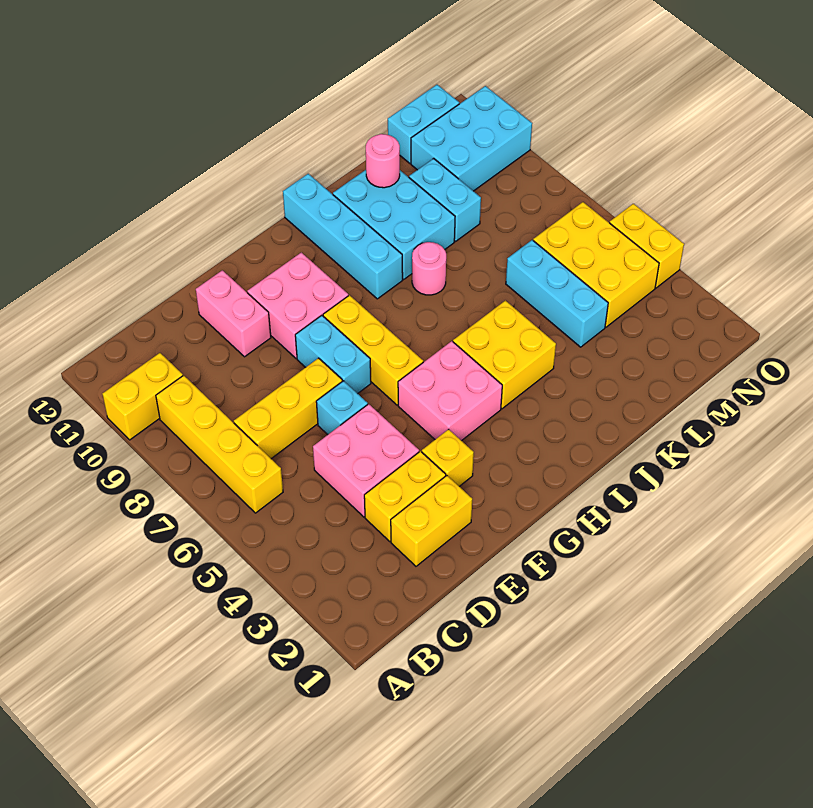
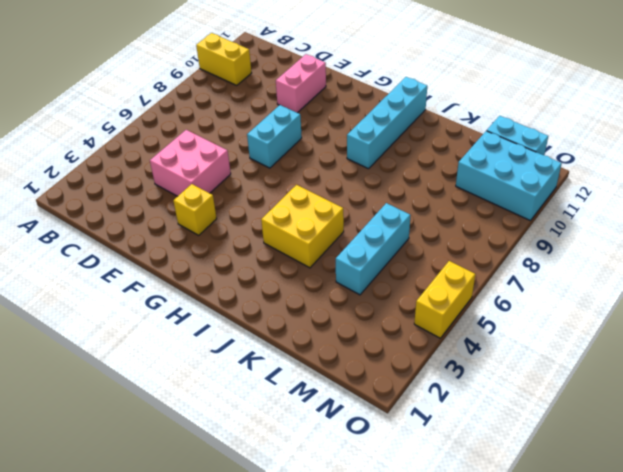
none -> yellow 1x4 brick [156,375,283,513]
none -> yellow 1x3 brick [234,358,342,459]
none -> yellow 1x2 brick [391,476,472,566]

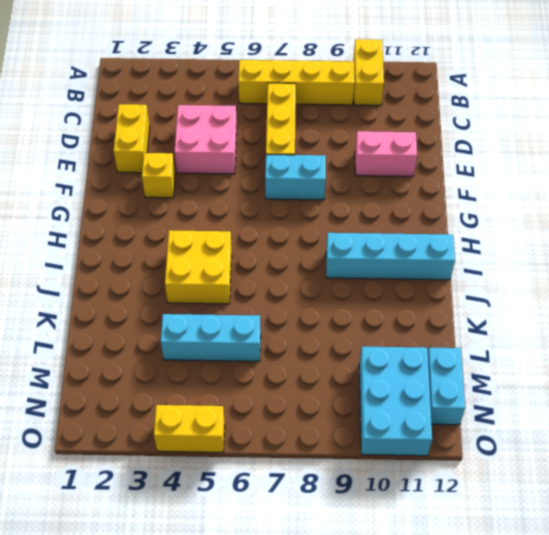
none -> yellow 1x2 brick [364,451,446,541]
none -> cyan 1x1 brick [316,381,368,435]
none -> pink 2x2 brick [247,252,348,358]

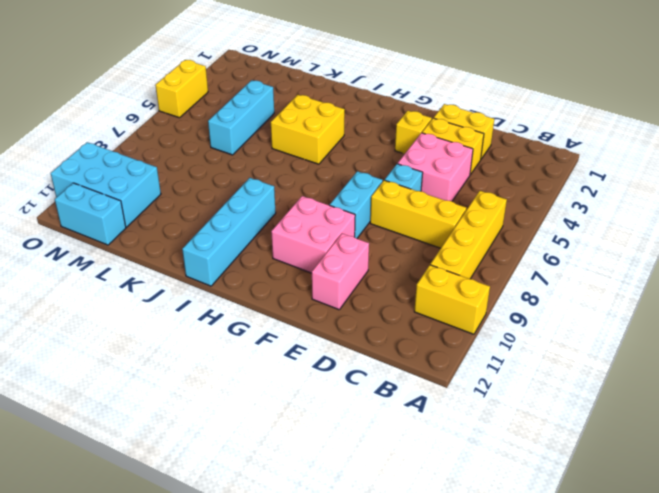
none -> pink 2x2 brick [398,341,502,441]
none -> yellow 1x3 brick [323,295,423,405]
none -> pink 1x1 round brick [412,242,446,295]

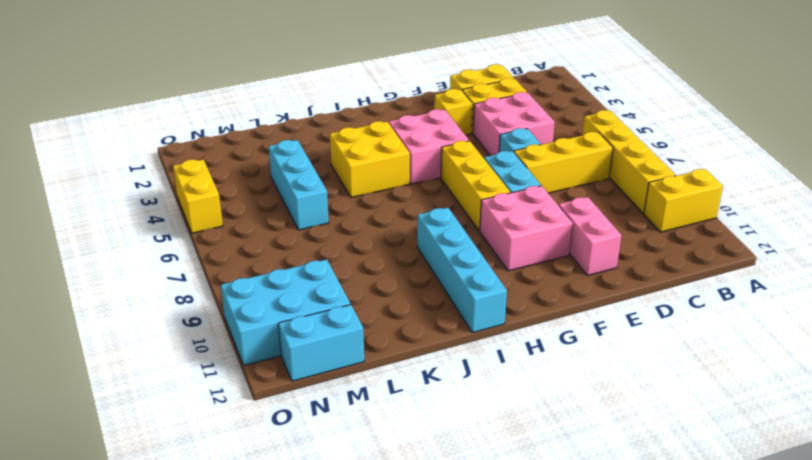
none -> pink 1x1 round brick [412,242,446,295]
none -> cyan 2x3 brick [333,170,455,279]
none -> cyan 1x2 brick [409,158,481,241]

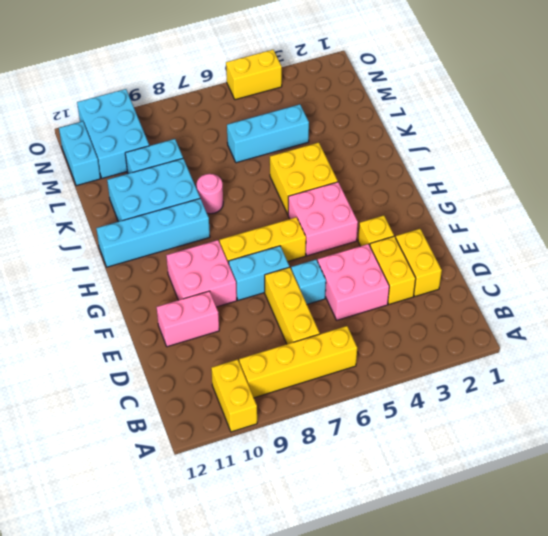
none -> yellow 2x3 brick [533,202,659,327]
none -> pink 1x1 round brick [366,134,400,188]

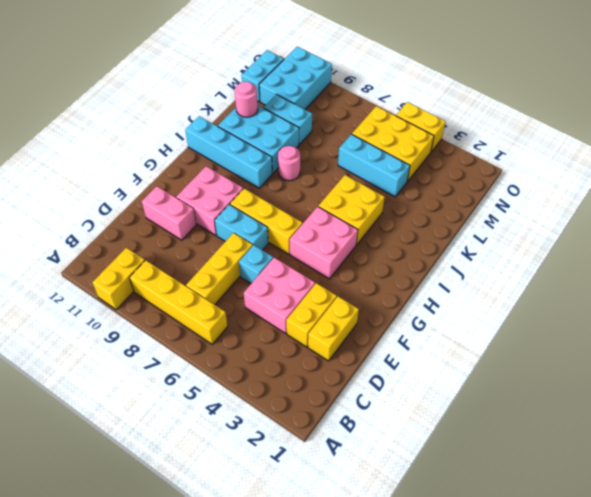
none -> yellow 1x1 brick [422,429,474,486]

